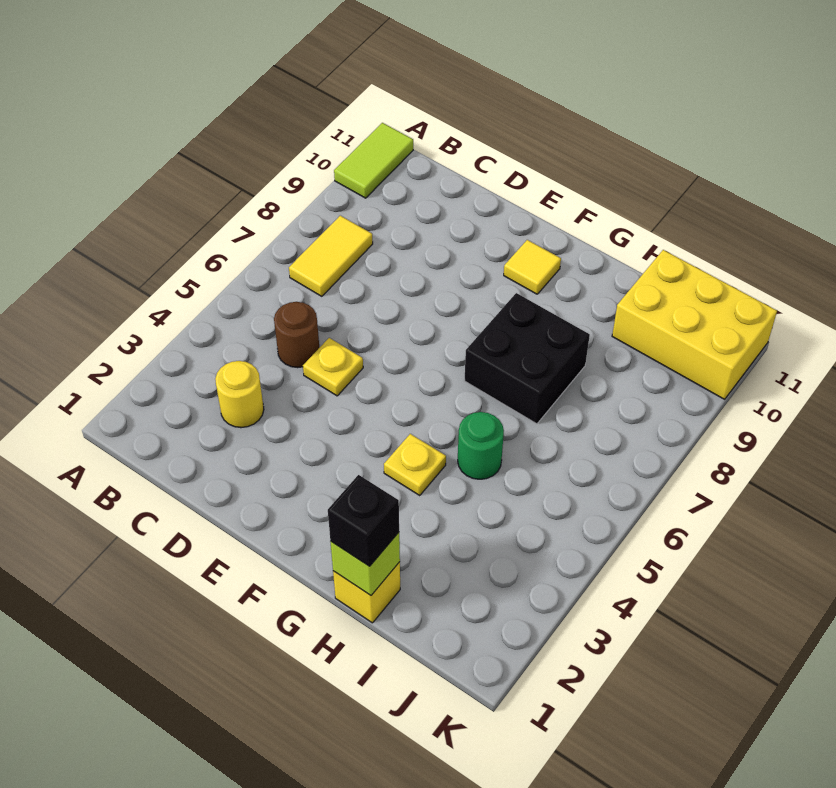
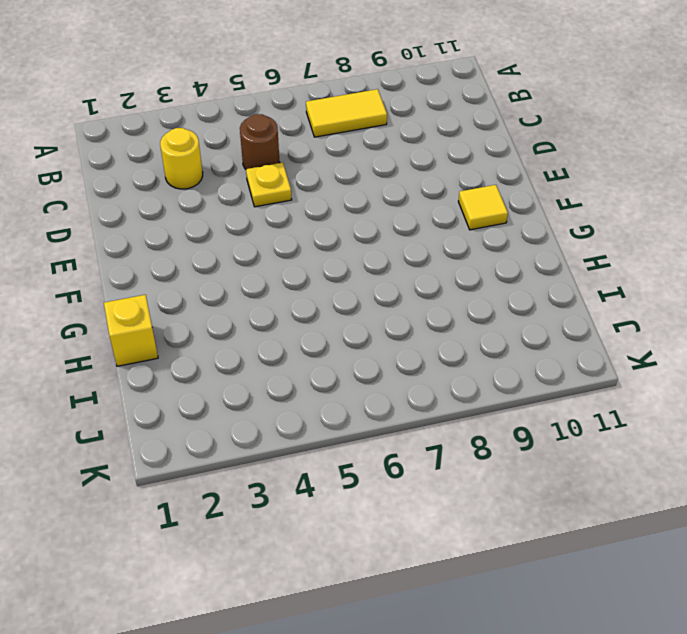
none -> lime 1x2 tile [334,123,413,198]
none -> yellow 1x1 plate [384,434,446,495]
none -> black 2x2 brick [465,293,590,424]

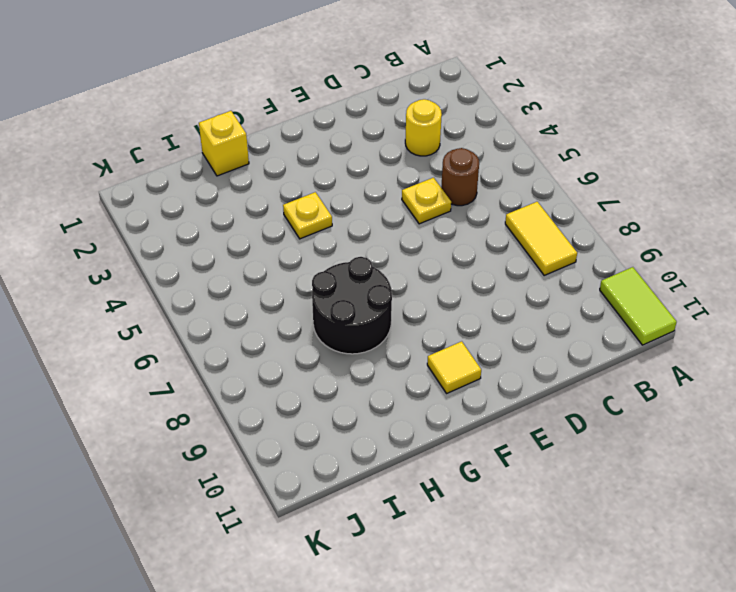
black 2x2 round brick [312,257,392,354] -> black 2x2 brick [465,293,590,424]
none -> green 1x1 round brick [458,412,504,479]
none -> yellow 2x3 brick [612,250,777,399]
none -> lime 1x1 brick [330,533,400,595]

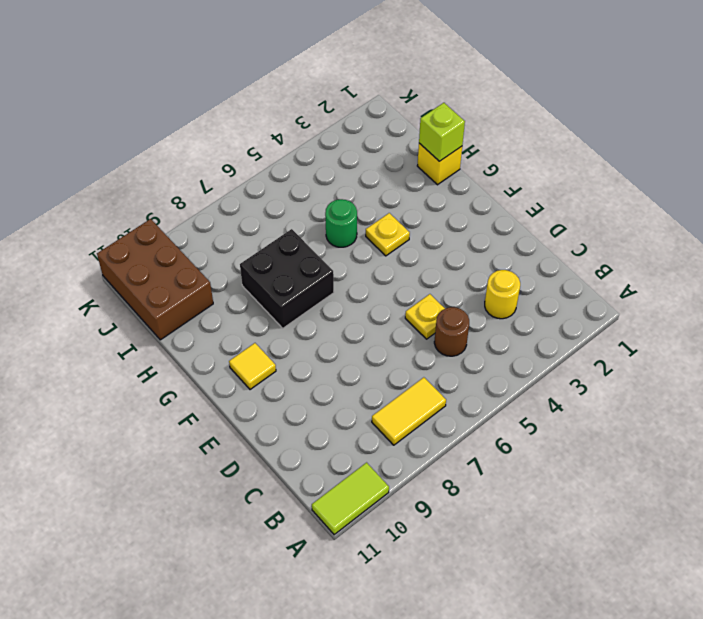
brown 2x3 brick [97,219,213,340] -> yellow 2x3 brick [612,250,777,399]
none -> black 1x1 brick [328,475,399,566]

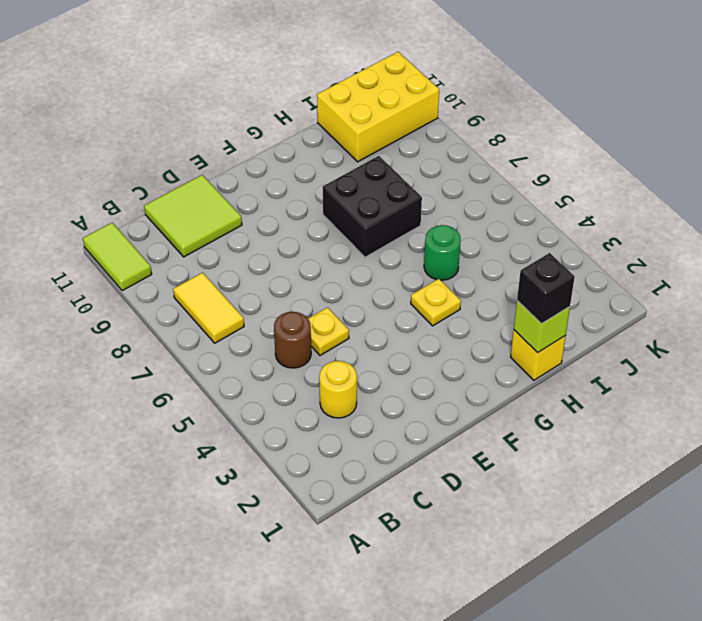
lime 2x2 tile [144,175,242,257] -> none
none -> yellow 1x1 tile [504,240,561,294]

